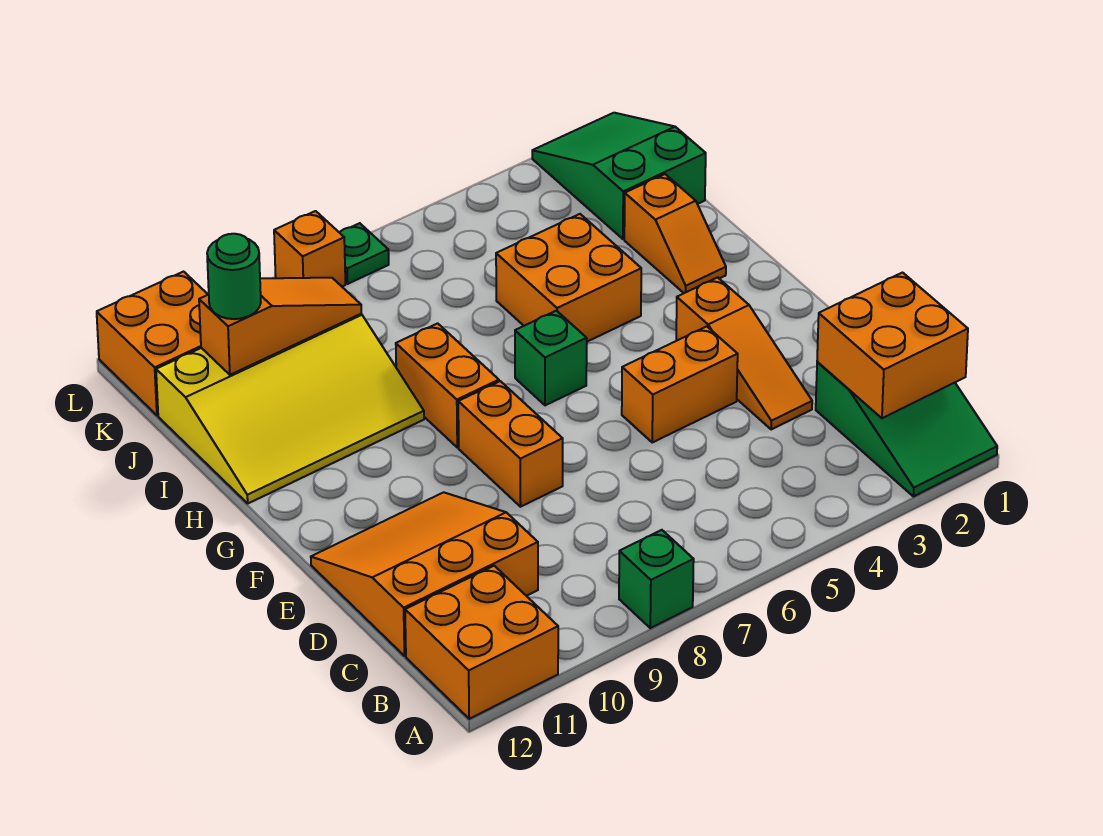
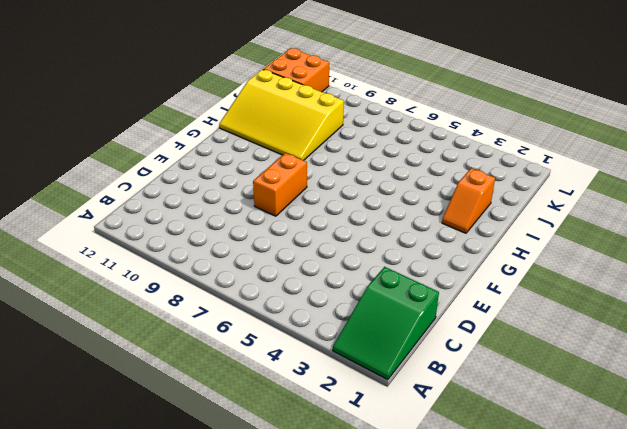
none -> green 1x1 brick [619,530,694,628]
none -> orange 2x2 brick [405,566,558,719]
none -> orange 3x3 slope [311,492,538,656]

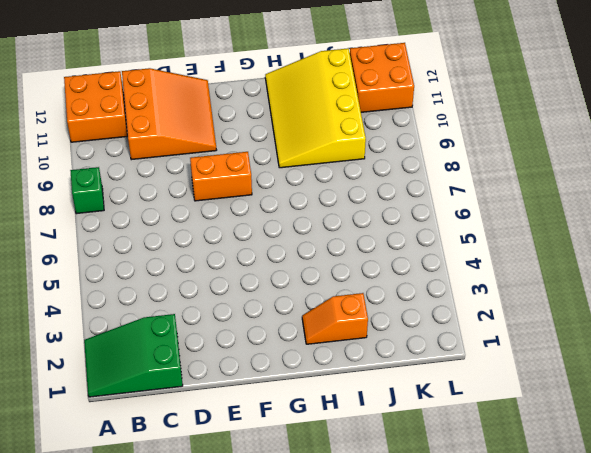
none -> orange 1x3 slope [676,277,812,430]
none -> orange 1x2 brick [622,326,738,442]
none -> green 1x1 brick [515,311,587,405]

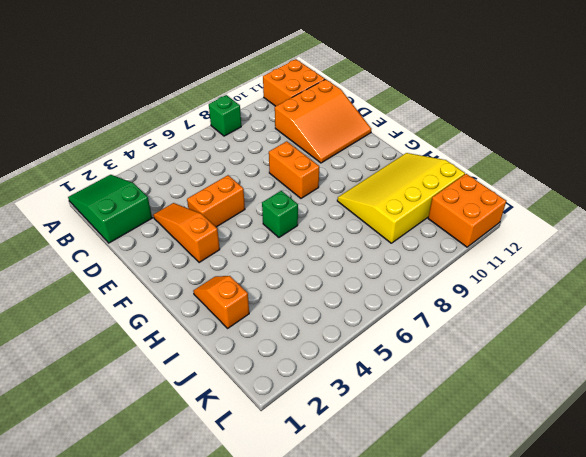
none -> orange 1x2 brick [396,323,499,448]
none -> orange 2x2 brick [496,214,641,342]
none -> green 2x3 slope [532,113,706,239]

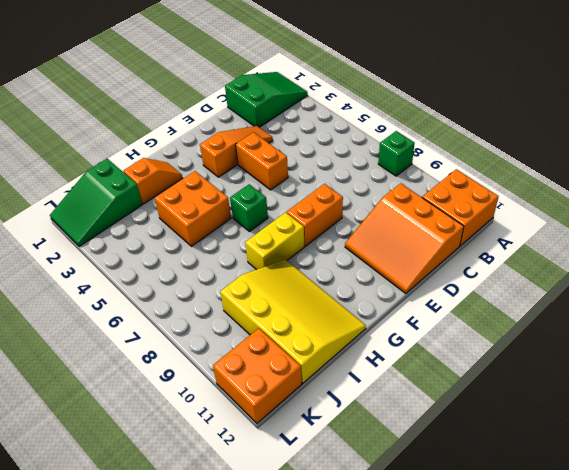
yellow 1x2 brick [245,212,305,270] -> orange 1x2 brick [396,323,499,448]
none -> green 1x1 plate [340,223,389,284]
none -> orange 1x1 brick [274,211,345,286]
none -> orange 2x2 brick [817,273,968,418]

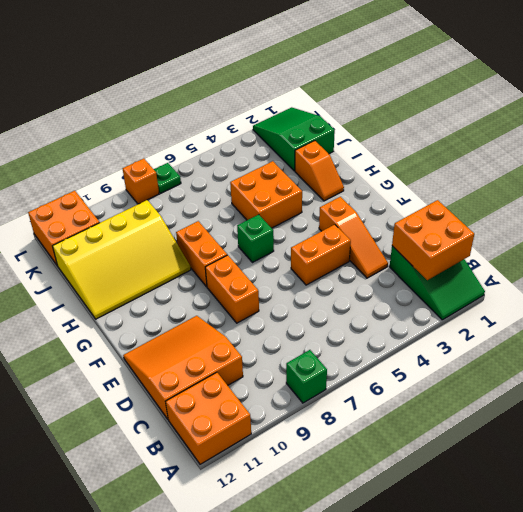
none -> orange 1x3 slope [199,278,361,375]
none -> green 1x1 round brick [207,234,261,319]

